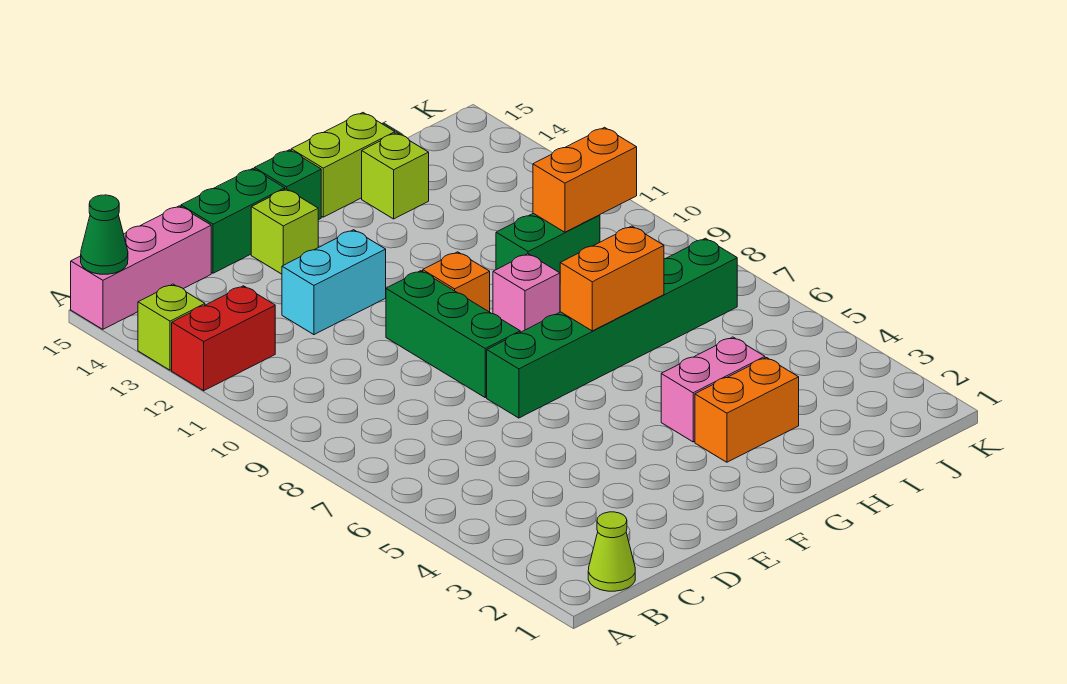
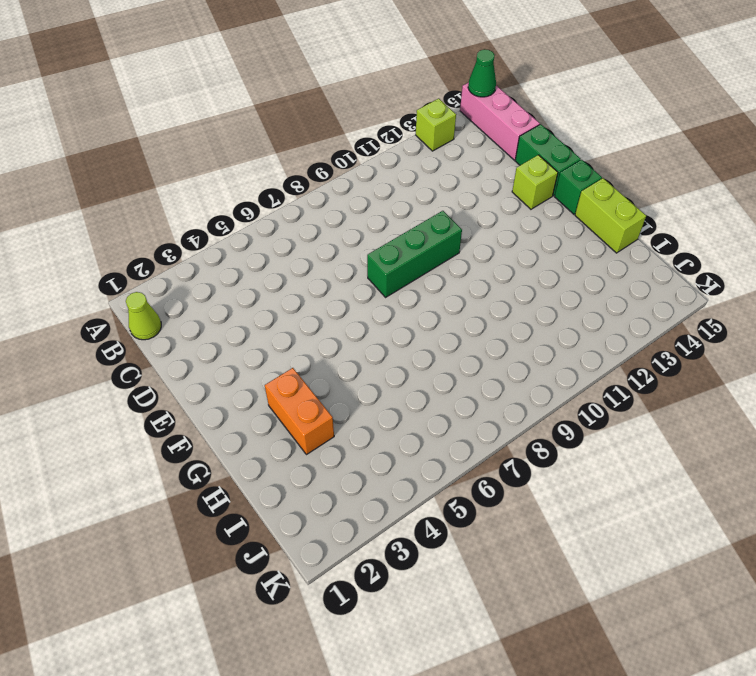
none -> red 1x2 brick [172,286,275,391]
none -> cyan 1x2 brick [282,230,386,335]
none -> green 1x6 brick [487,238,737,418]

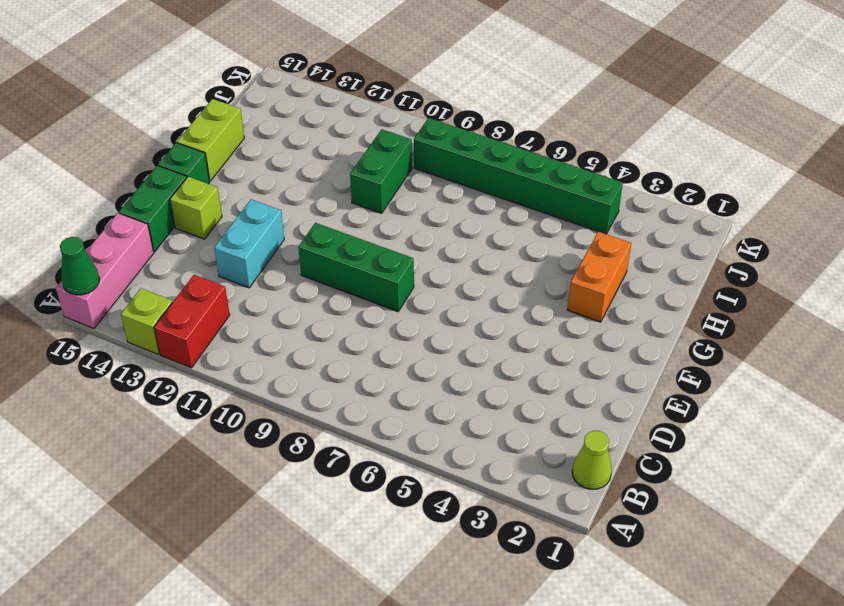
green 1x6 brick [414,118,623,234] -> green 1x6 brick turned to [487,238,737,418]
none -> orange 1x1 brick [423,252,490,312]
none -> pink 1x2 brick [661,337,765,442]
none -> pink 1x1 brick [493,254,560,332]

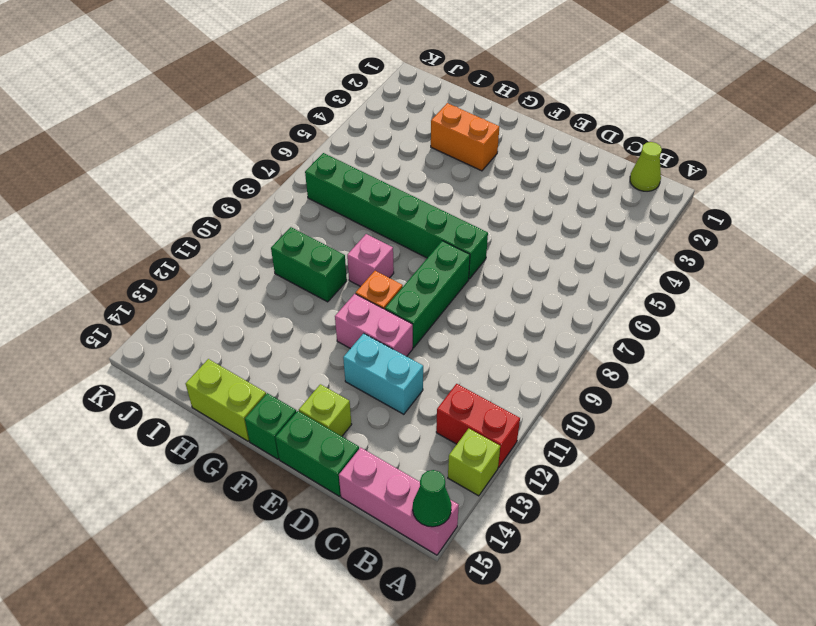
pink 1x2 brick [335,294,413,357] -> pink 1x2 brick moved to [661,337,765,442]
none -> lime 1x1 brick [362,133,429,219]
none -> orange 1x2 brick [560,226,664,331]
none -> orange 1x2 brick [533,127,637,232]

